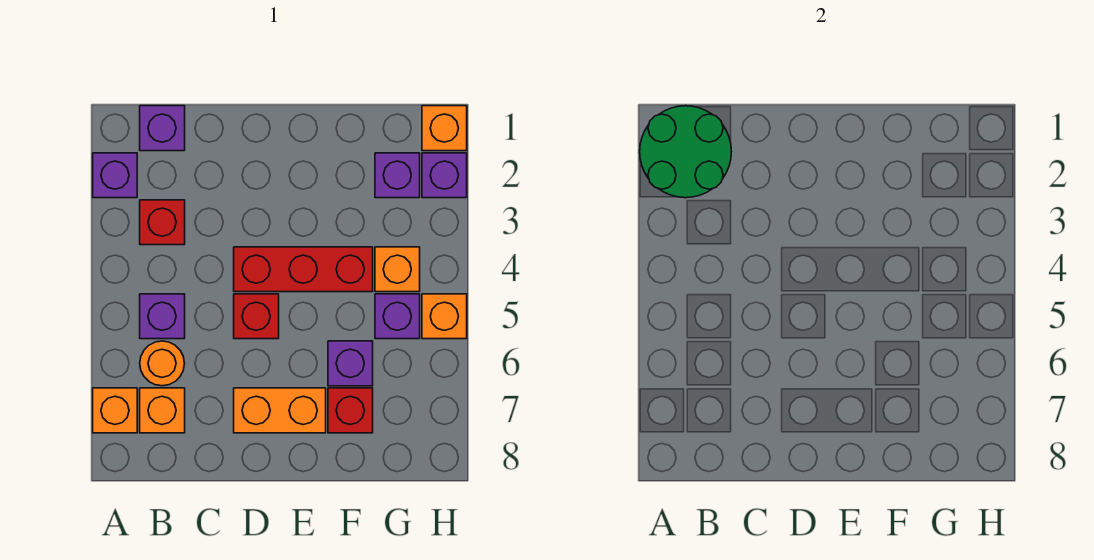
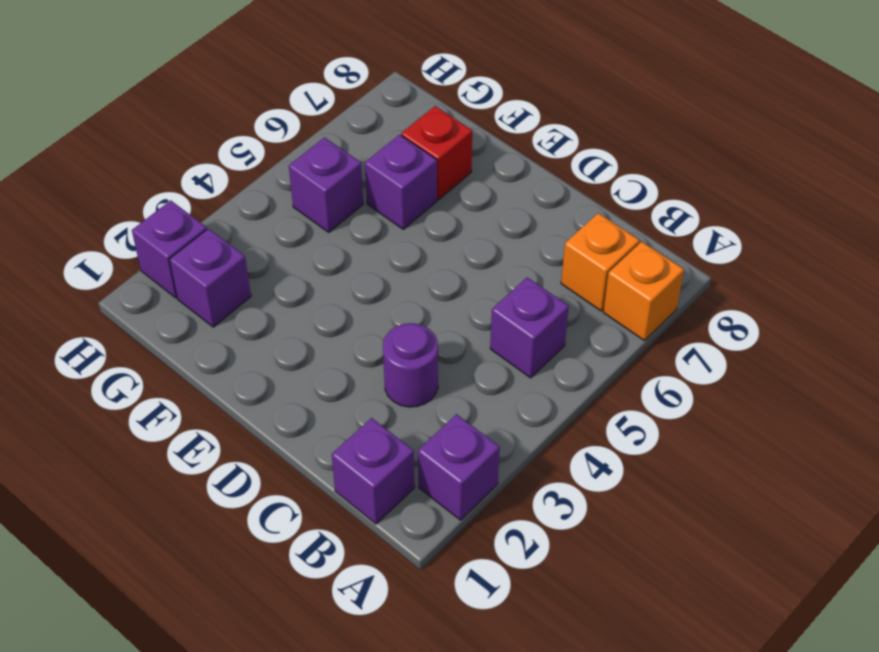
purple 1x1 round brick [383,323,438,407] -> none
none -> red 1x1 brick [140,200,185,245]
none -> orange 1x1 round brick [140,341,184,386]
none -> red 1x3 brick [234,247,373,292]

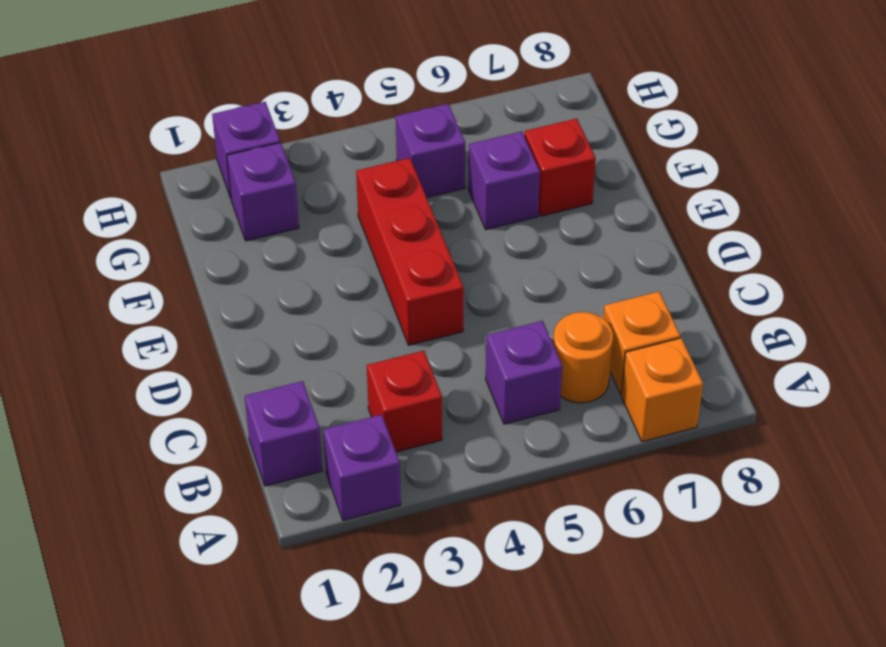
none -> red 1x1 brick [234,294,279,339]
none -> orange 1x2 brick [234,388,326,433]
none -> orange 1x1 brick [375,247,420,292]

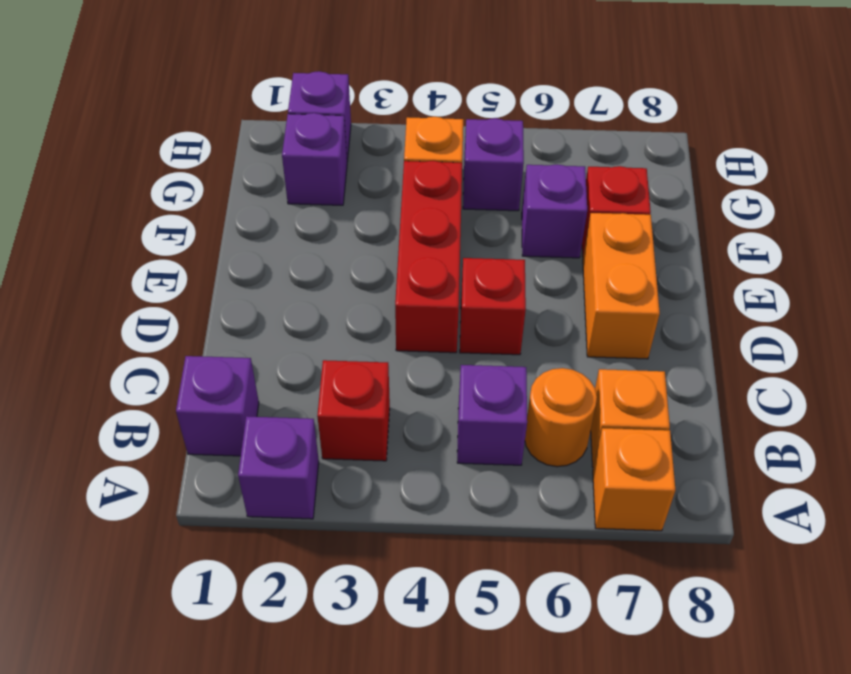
none -> orange 1x1 brick [422,106,467,151]
none -> orange 1x1 brick [422,294,467,339]
none -> green 2x2 round brick [640,106,731,198]

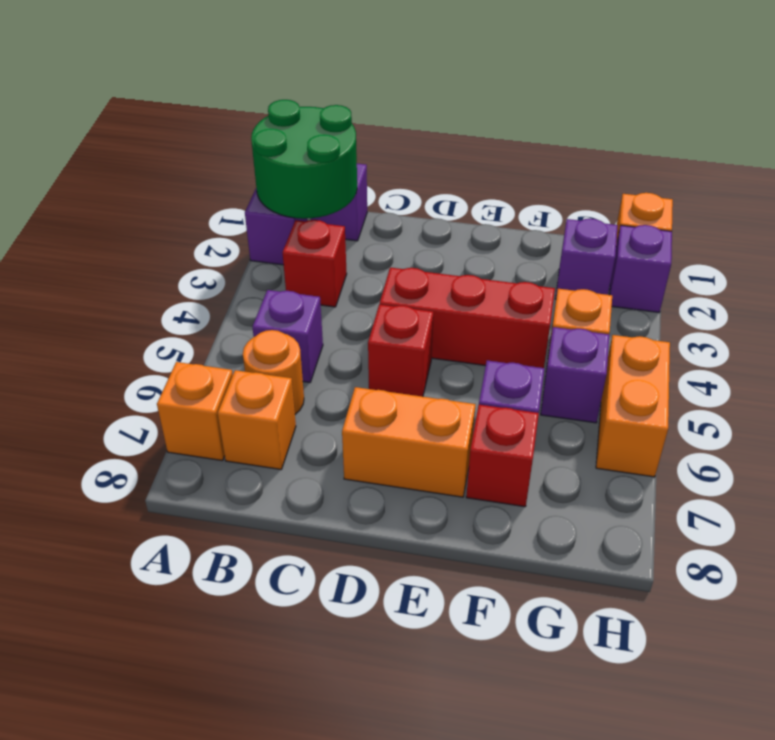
orange 1x2 brick [596,335,670,477] -> orange 1x1 brick [422,294,467,339]

